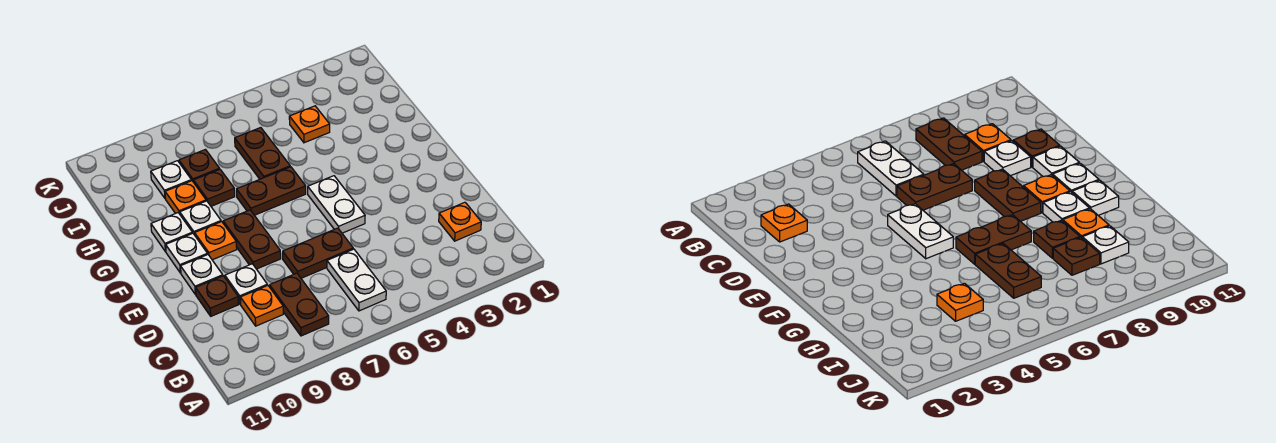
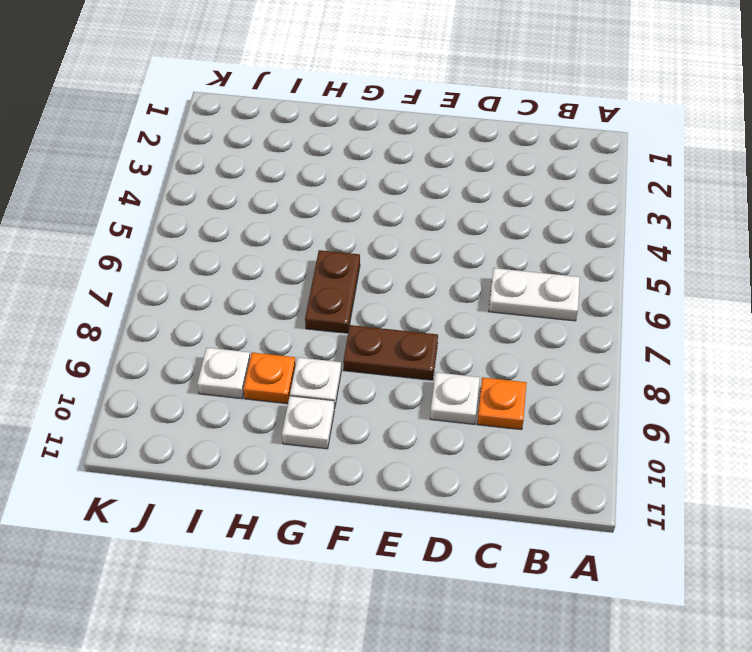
none -> brown 1x2 plate [270,273,329,336]
none -> orange 1x1 plate [439,202,481,241]
none -> brown 1x2 plate [283,228,353,278]

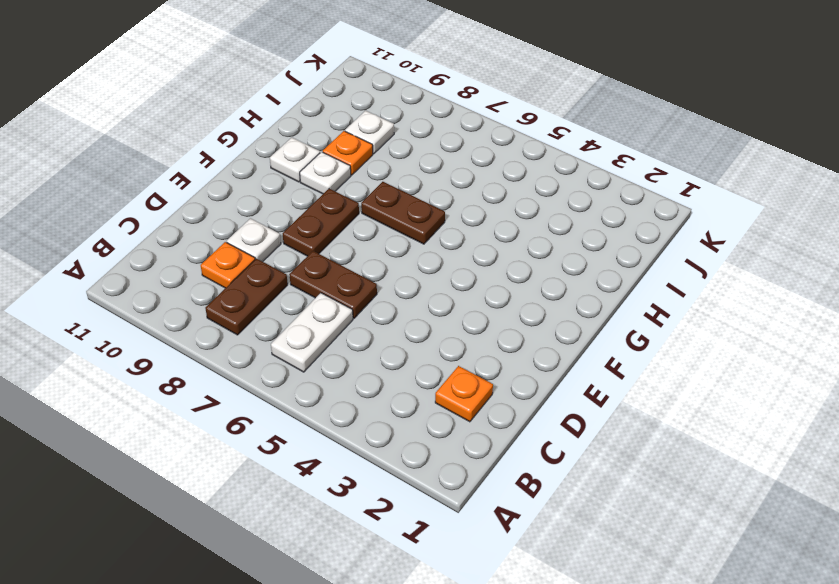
none -> brown 1x1 plate [196,276,239,316]
none -> white 1x2 plate [308,176,365,233]
none -> white 1x1 plate [181,255,223,295]

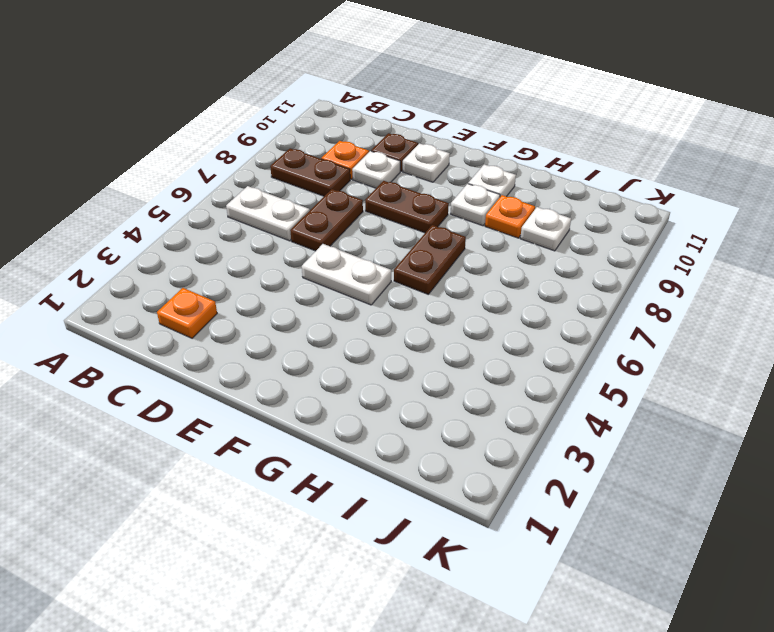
none -> orange 1x1 plate [195,222,237,260]
none -> white 1x1 plate [166,233,208,273]
none -> brown 1x2 plate [235,128,290,179]

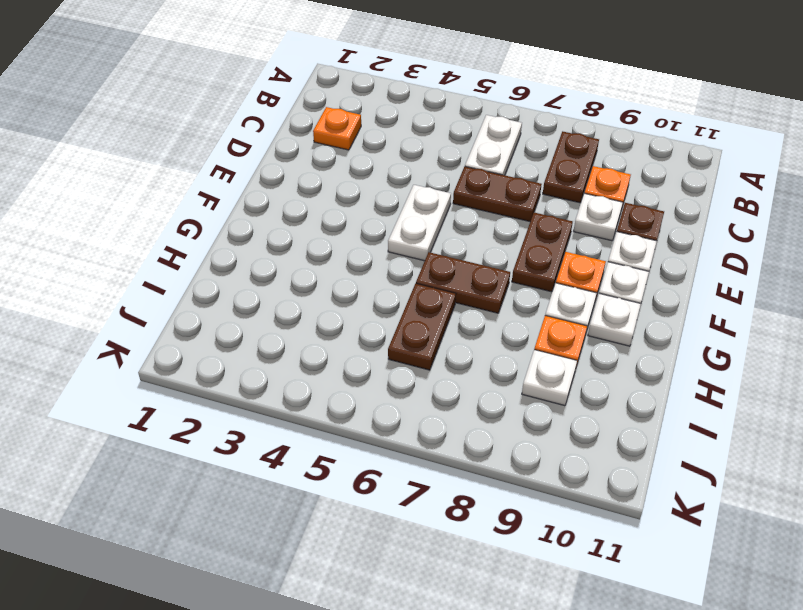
none -> brown 1x1 plate [193,170,235,206]
none -> orange 1x1 plate [289,106,330,143]
none -> brown 1x1 plate [179,150,220,182]

